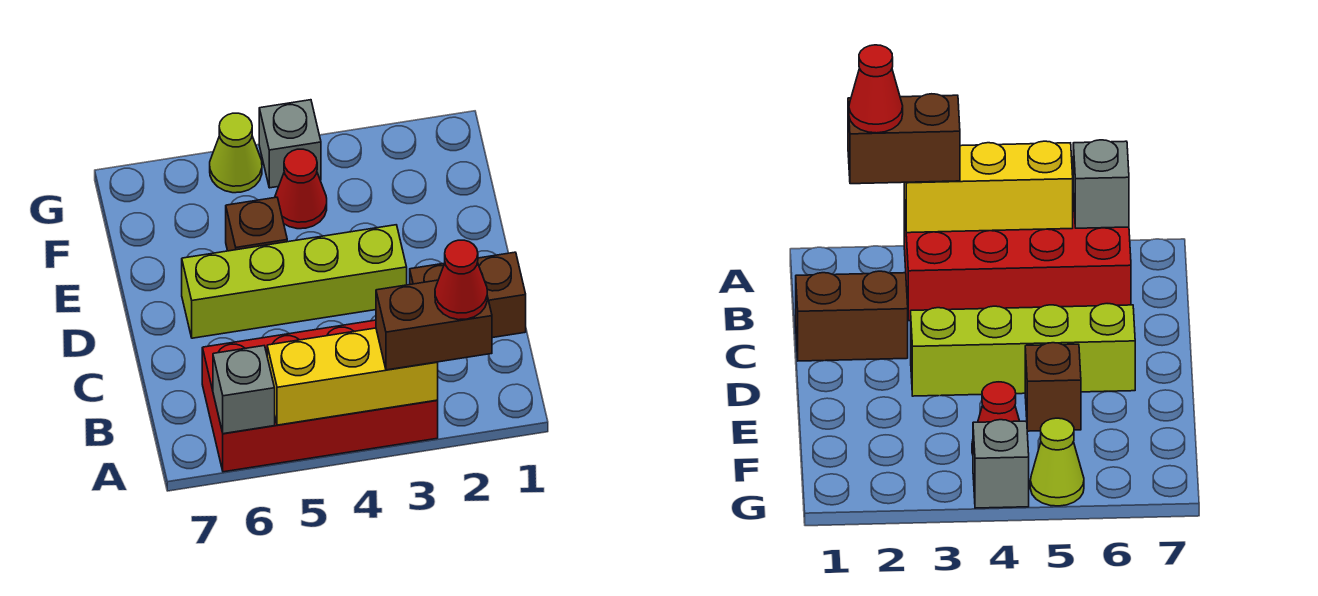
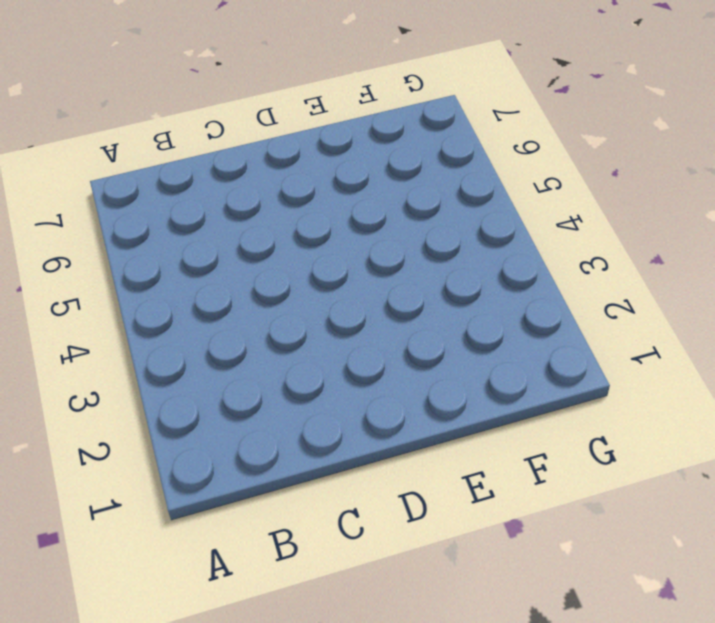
none -> red 2x4 brick [202,320,438,472]
none -> brown 1x2 brick [410,252,526,338]

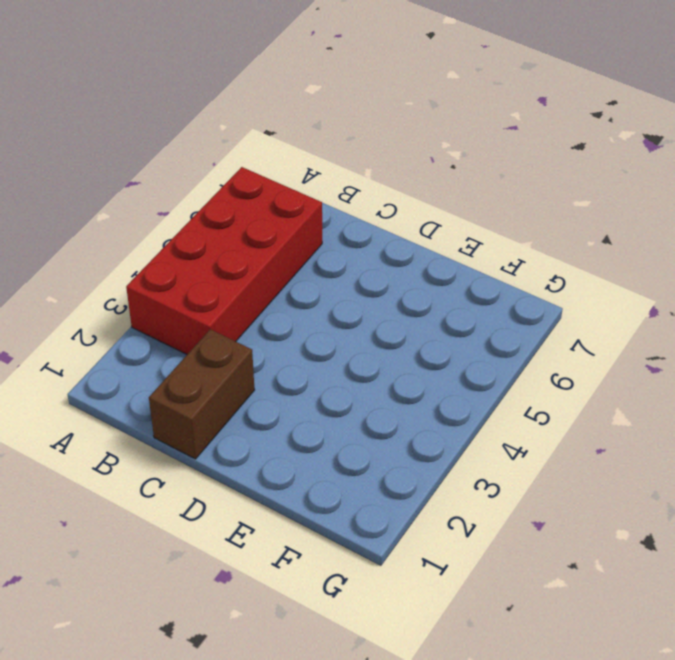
none -> lime 1x4 brick [182,225,407,338]
none -> brown 1x1 brick [226,197,287,251]

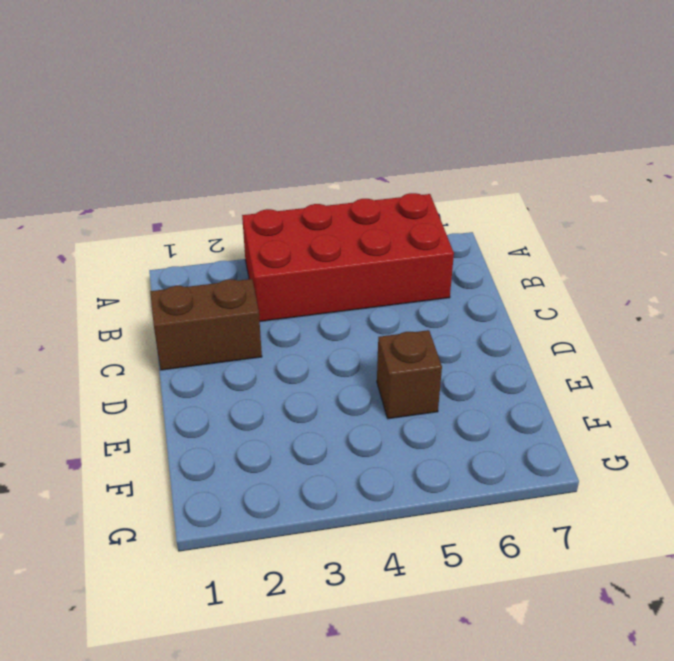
none -> lime 1x4 brick [182,225,407,338]
none -> red 1x1 cone [275,149,327,229]

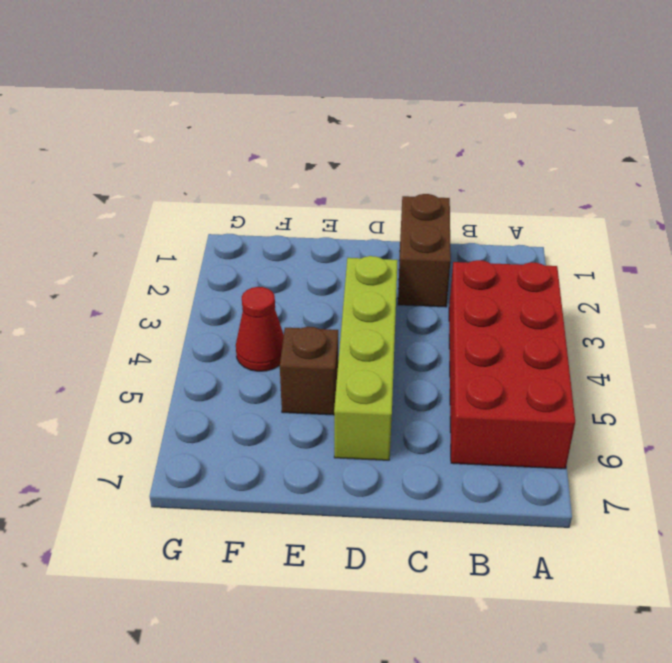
none -> grey 1x1 brick [259,100,321,188]
none -> lime 1x1 cone [210,113,262,193]

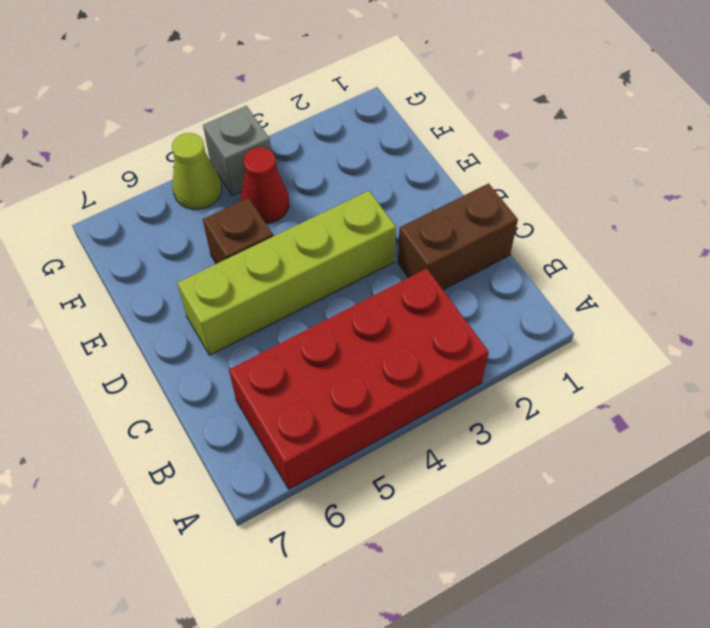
none -> yellow 1x3 brick [267,328,438,425]
none -> grey 1x1 brick [213,346,275,434]

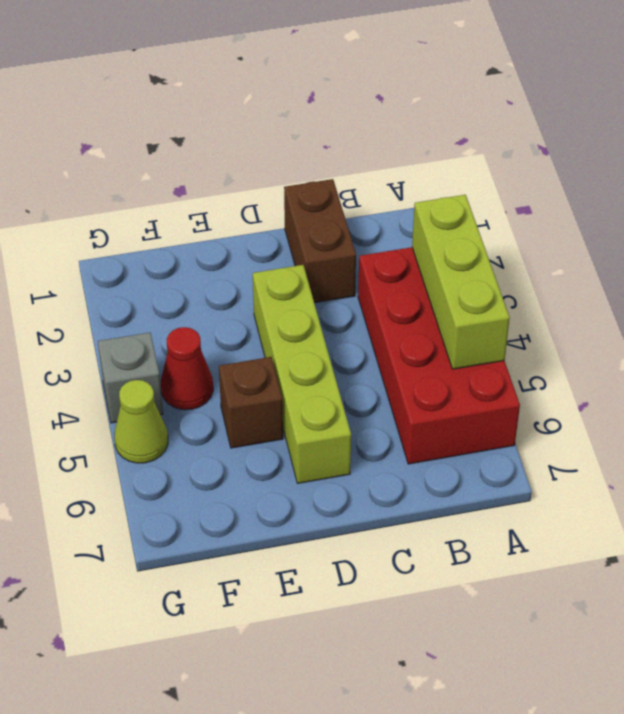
lime 1x3 brick [412,195,510,369] -> yellow 1x3 brick [267,328,438,425]
none -> grey 1x1 brick [213,346,275,434]
none -> brown 1x2 brick [376,280,492,370]

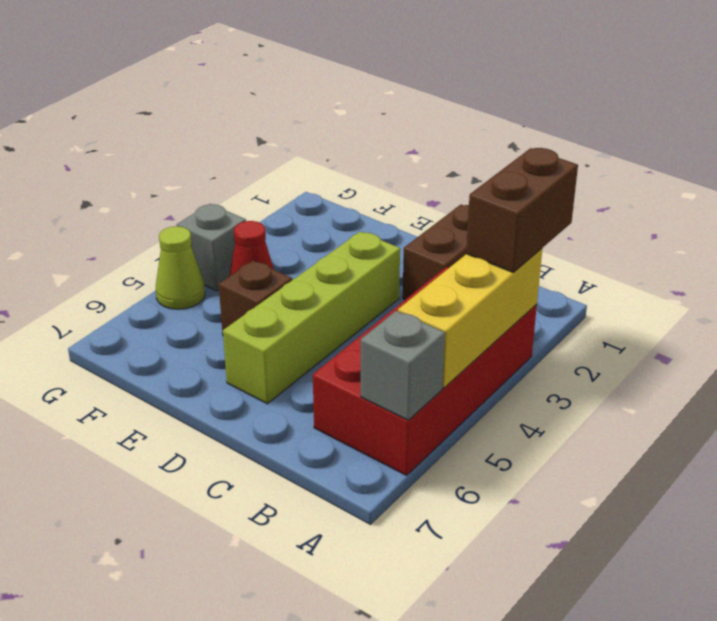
none -> red 1x1 cone [435,240,487,320]

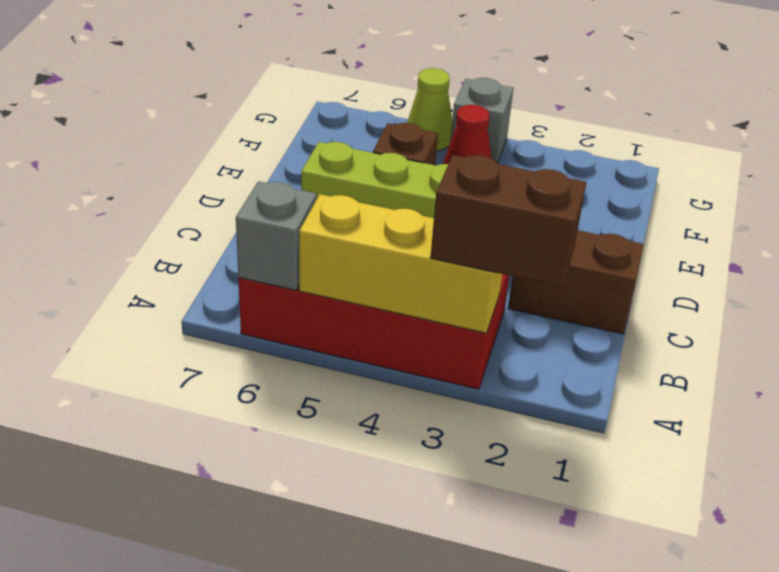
none -> red 1x1 cone [435,240,487,320]

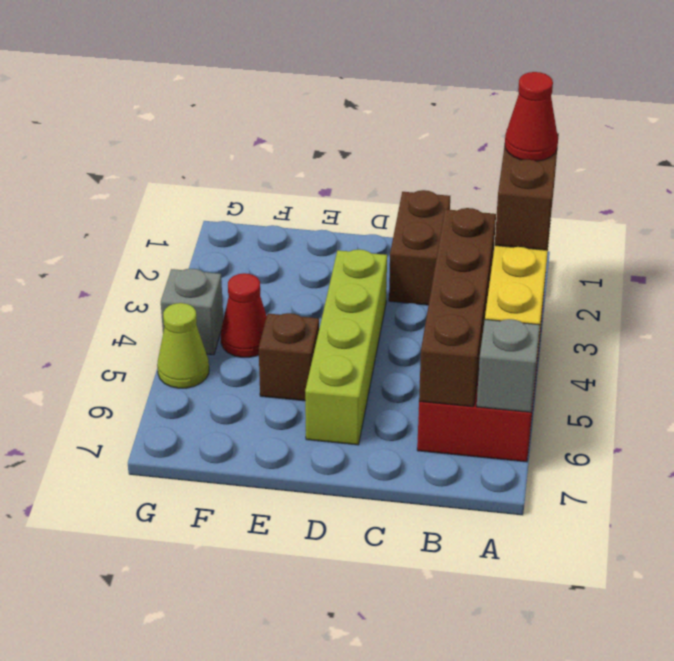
brown 1x4 brick [419,208,496,407] -> none

